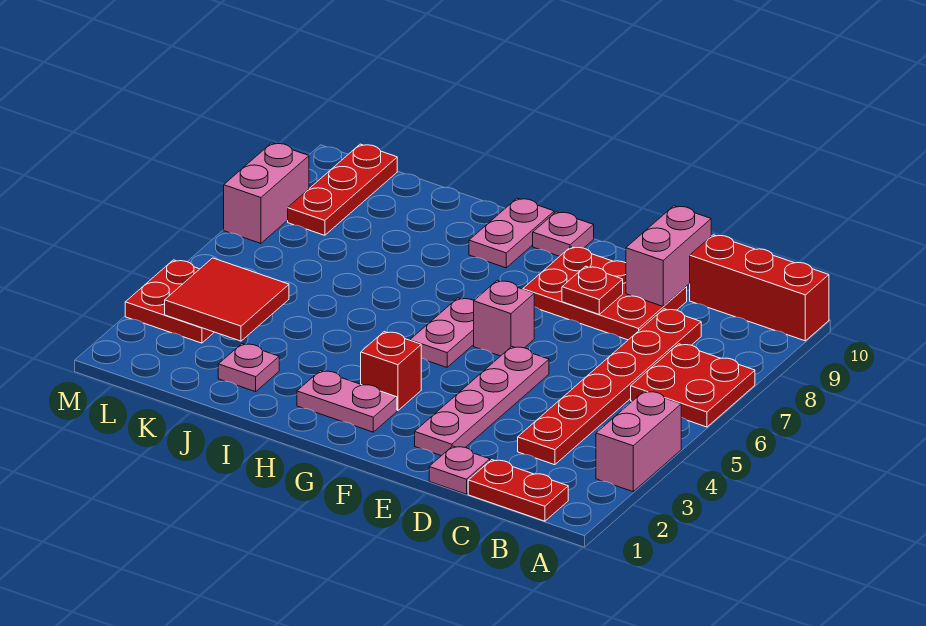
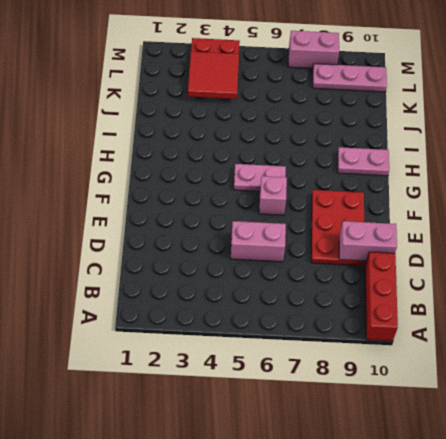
pink 1x2 brick [231,221,286,262] -> pink 1x2 brick moved to [596,391,681,492]
pink 1x3 plate [313,64,387,92] -> red 1x3 plate [288,144,397,235]
none -> red 2x2 plate [631,344,755,427]
none -> red 1x2 plate [468,460,568,521]
none -> red 1x6 plate [518,309,701,465]

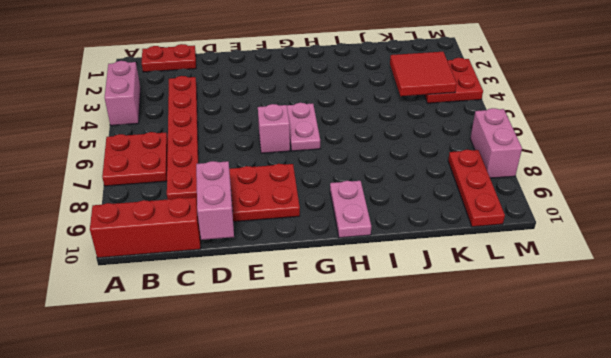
none -> pink 1x1 plate [429,446,490,494]
none -> pink 1x4 plate [415,347,549,456]
none -> pink 1x2 plate [297,371,397,432]

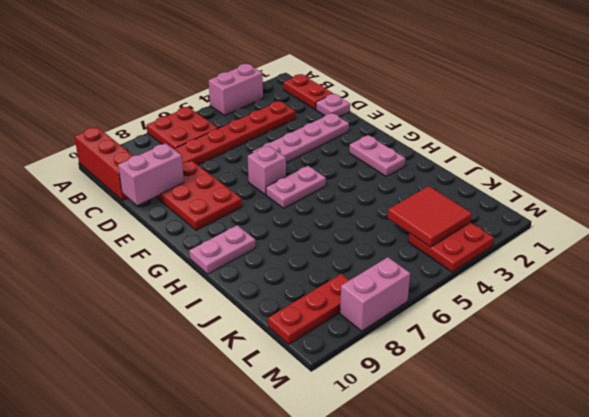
none -> red 1x1 brick [361,332,421,411]
none -> pink 1x1 plate [533,212,594,256]
none -> pink 1x1 plate [218,344,279,392]

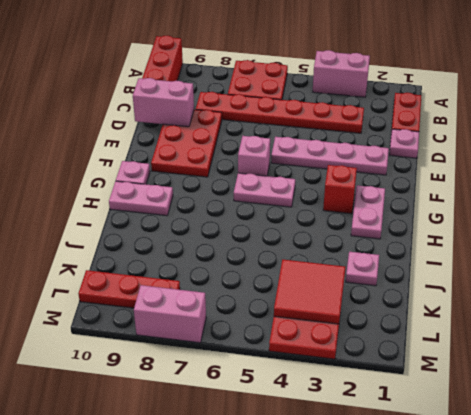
none -> red 1x1 plate [562,266,623,314]

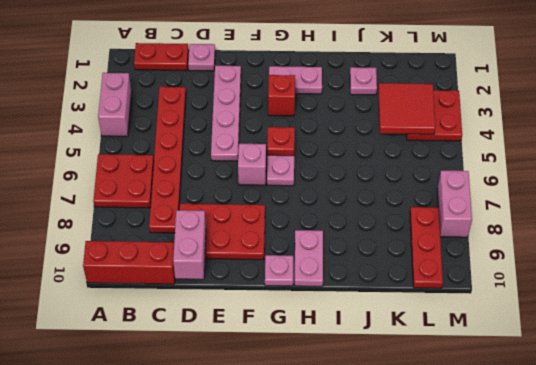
red 1x1 plate [267,127,295,156] -> red 1x1 plate moved to [562,266,623,314]

